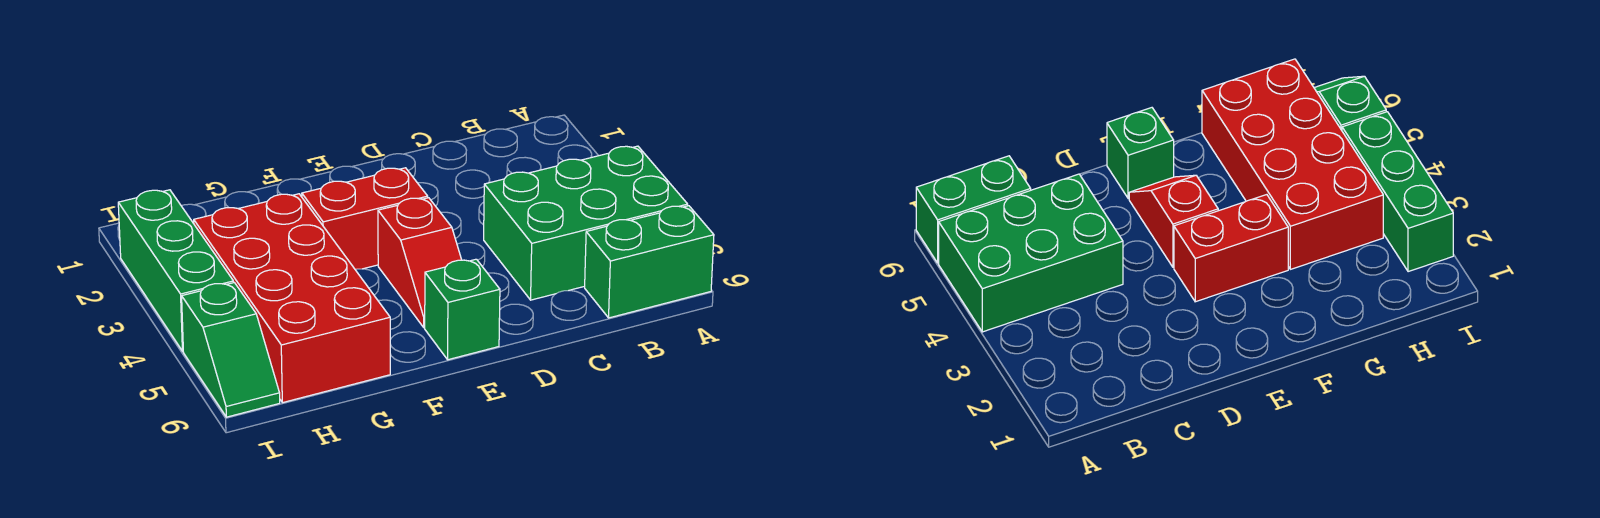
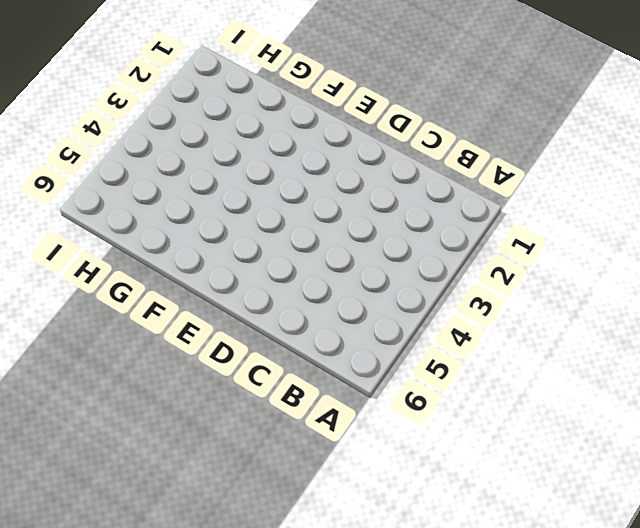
none -> green 2x3 brick [484,146,688,300]
none -> green 1x2 brick [585,206,714,318]

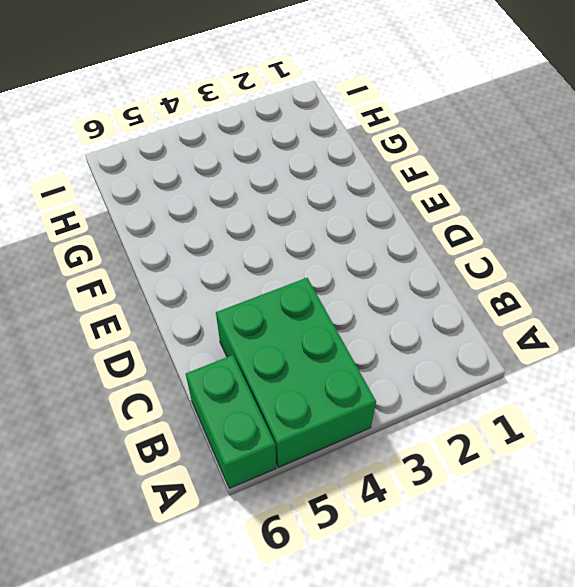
none -> red 1x2 brick [302,168,428,269]
none -> red 1x2 slope [378,198,462,327]

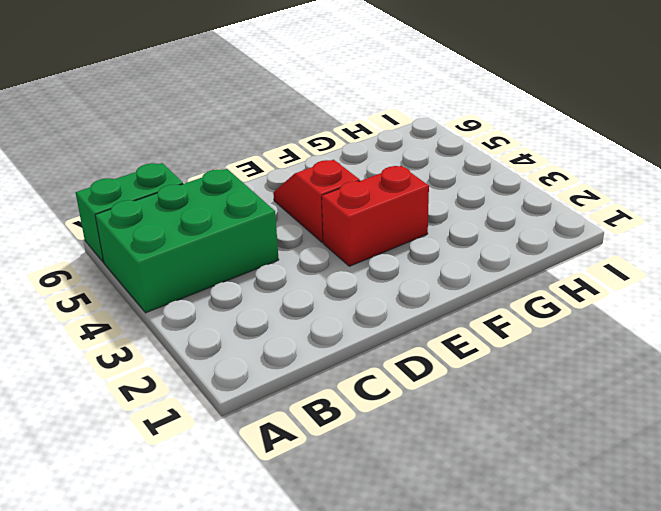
none -> green 1x1 brick [425,259,500,360]
none -> red 2x4 brick [194,194,390,403]

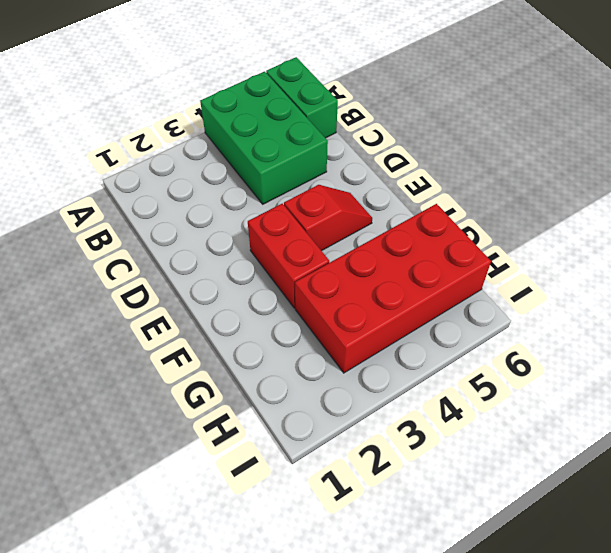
none -> green 1x1 brick [425,259,500,360]
none -> green 1x3 brick [118,190,234,351]

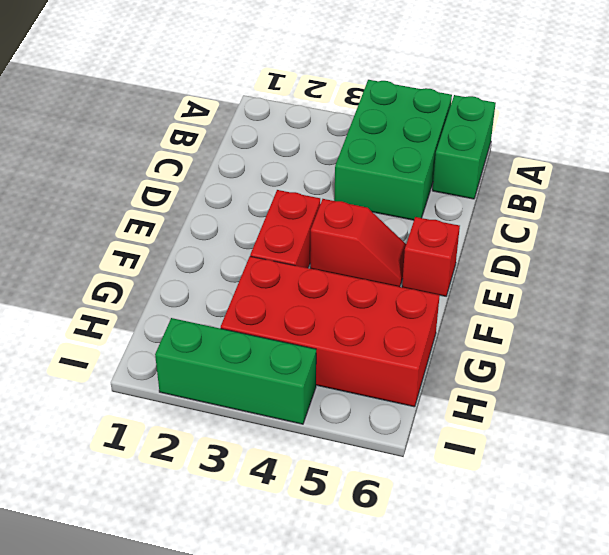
red 1x1 brick [402,217,460,296] -> green 1x1 brick [425,259,500,360]
none -> green 1x2 slope [182,283,280,417]

